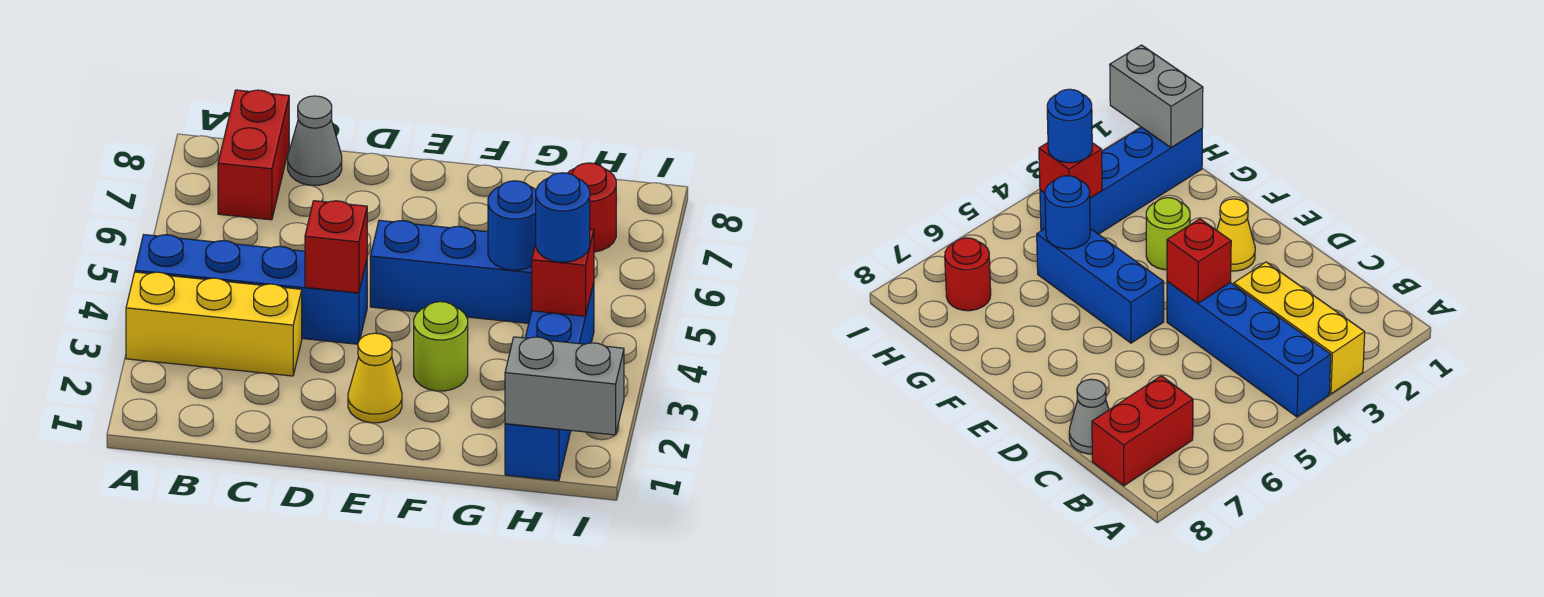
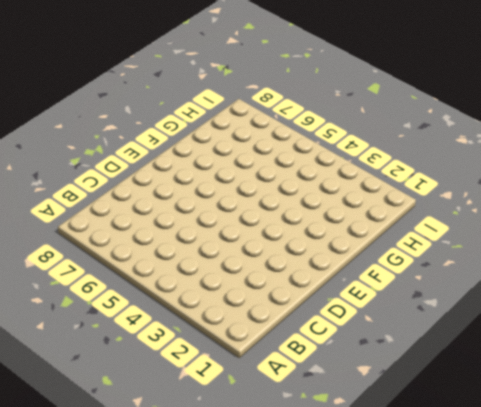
none -> yellow 1x3 brick [126,272,302,376]
none -> blue 1x4 brick [135,235,367,344]
none -> red 1x2 brick [218,90,289,220]

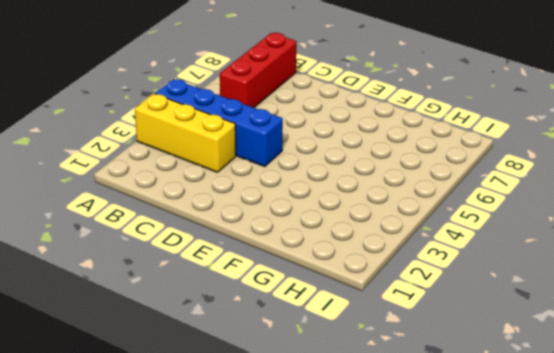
red 1x3 brick [220,33,296,108] -> red 1x2 brick [218,90,289,220]
none -> grey 1x1 cone [288,96,342,185]
none -> yellow 1x1 cone [348,333,402,423]
none -> blue 1x3 brick [370,220,532,323]

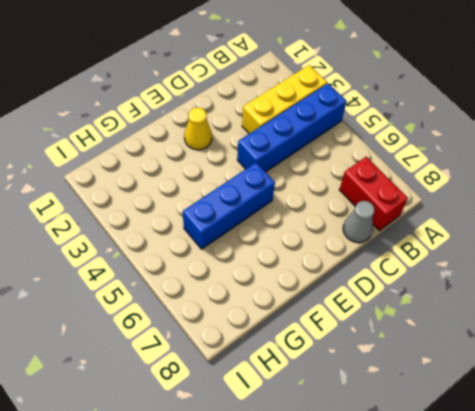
none -> lime 1x1 round brick [414,302,468,391]
none -> blue 1x4 brick [505,283,594,481]
none -> red 1x1 round brick [568,163,616,252]

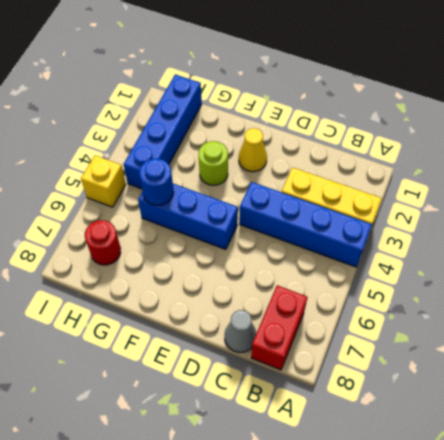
yellow 1x1 brick [81,156,126,207] -> none
none -> red 1x1 brick [305,201,367,293]
none -> grey 1x2 brick [505,337,624,435]
none -> red 1x1 brick [532,229,594,316]

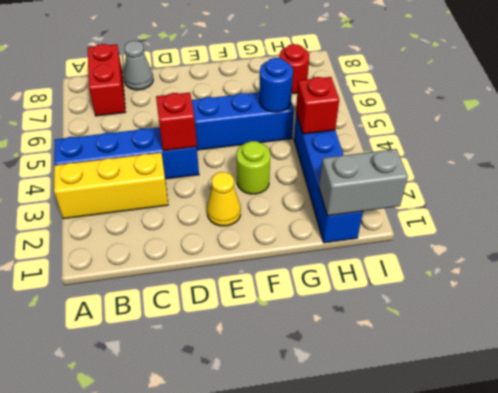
none -> blue 1x1 round brick [536,173,590,262]

